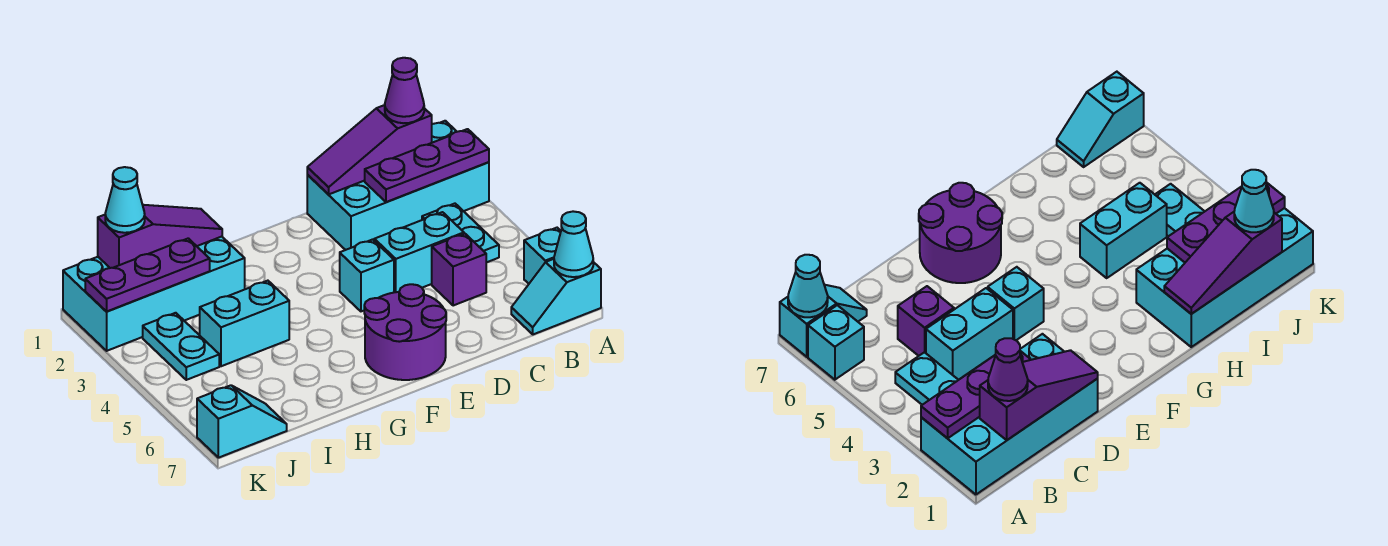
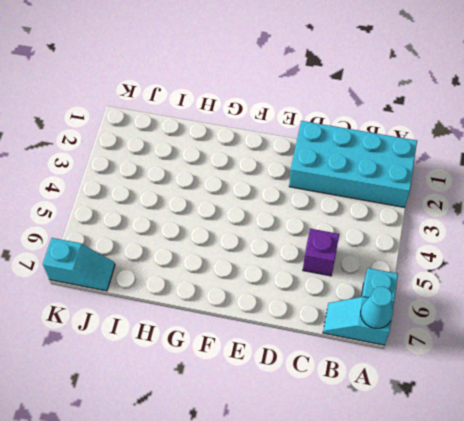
none -> cyan 1x2 plate [422,204,499,263]
none -> cyan 1x2 brick [374,212,464,292]
none -> cyan 1x1 brick [340,239,394,311]

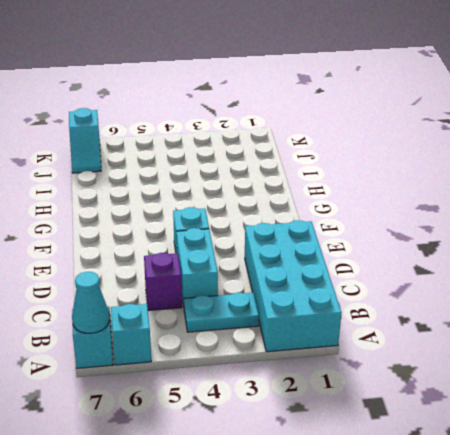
none -> purple 2x2 round brick [364,284,446,380]
none -> cyan 2x4 brick [63,237,245,351]
none -> cyan 1x2 brick [200,281,289,366]

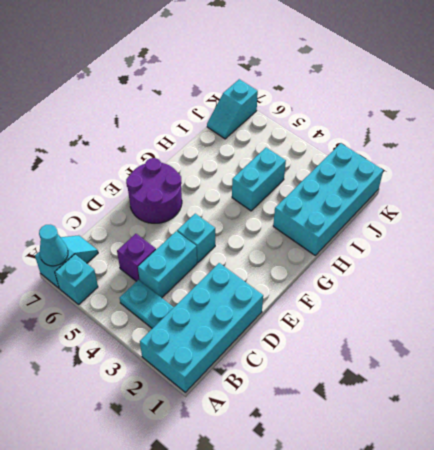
none -> cyan 1x2 plate [143,313,219,380]
none -> purple 1x3 plate [365,129,489,202]
none -> purple 1x3 slope [307,105,432,194]

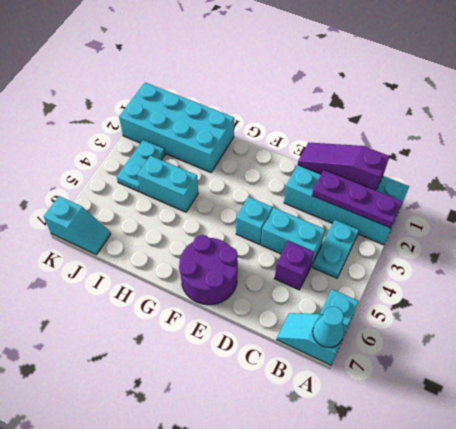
none -> purple 1x3 slope [98,205,222,268]
none -> purple 1x3 plate [85,238,210,312]
none -> purple 1x1 cone [385,58,424,123]

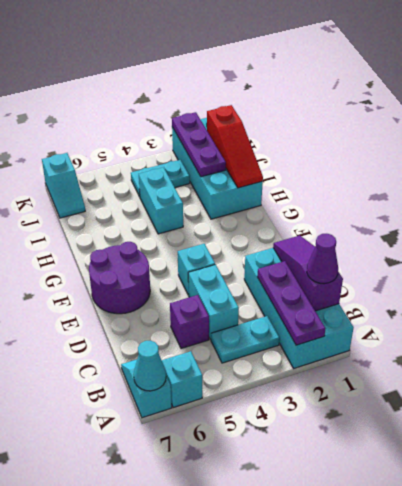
red 1x3 slope [207,105,263,188] -> purple 1x3 slope [98,205,222,268]
none -> cyan 1x1 cone [105,167,145,233]

